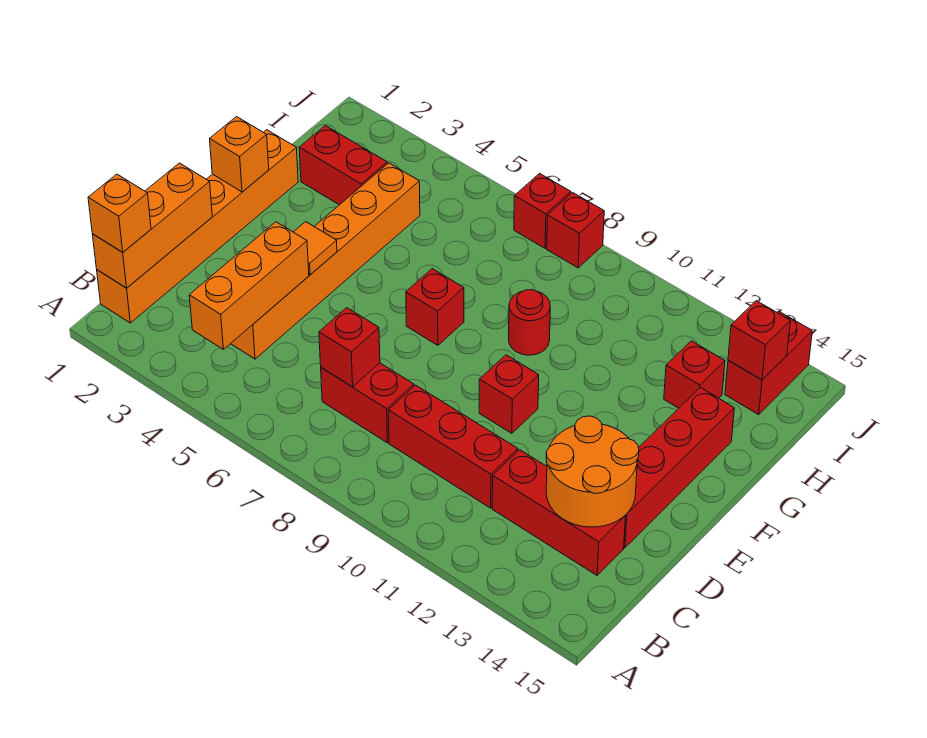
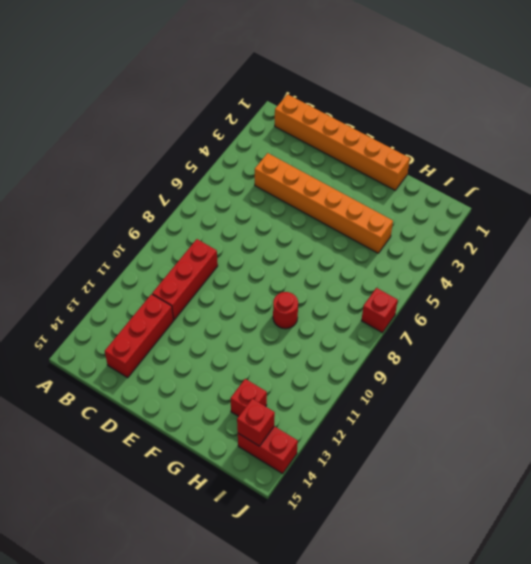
none -> red 1x2 brick [321,363,414,443]
none -> red 1x4 brick [624,388,734,548]
none -> red 1x1 brick [479,355,539,433]

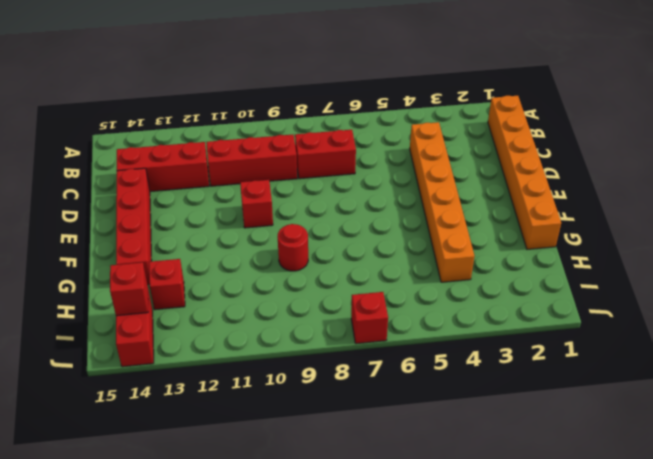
none -> red 1x1 brick [406,269,464,345]
none -> red 1x2 brick [299,126,387,205]
none -> red 1x1 brick [547,193,604,268]

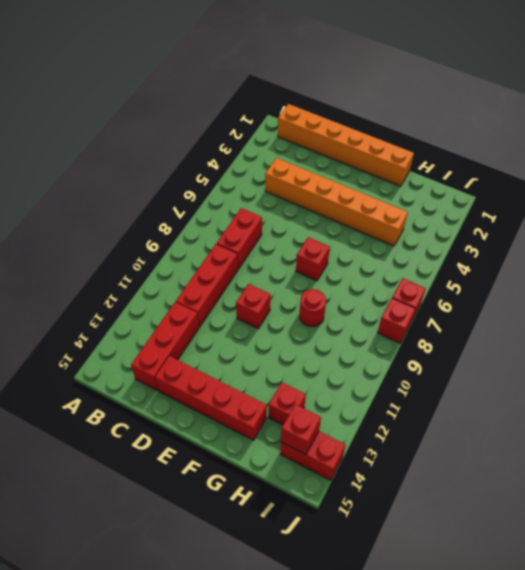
none -> red 1x2 brick [299,126,387,205]
none -> orange 1x3 brick [92,163,212,288]
none -> orange 1x3 brick [189,222,309,349]

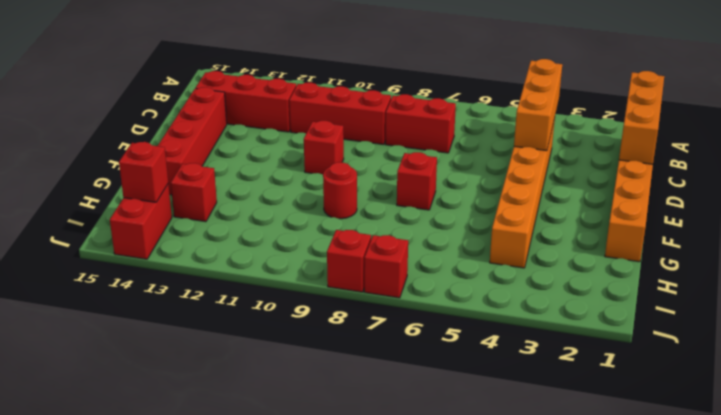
none -> red 1x2 brick [299,126,387,205]
none -> red 1x1 brick [319,308,380,387]
none -> orange 2x2 round brick [546,416,639,527]

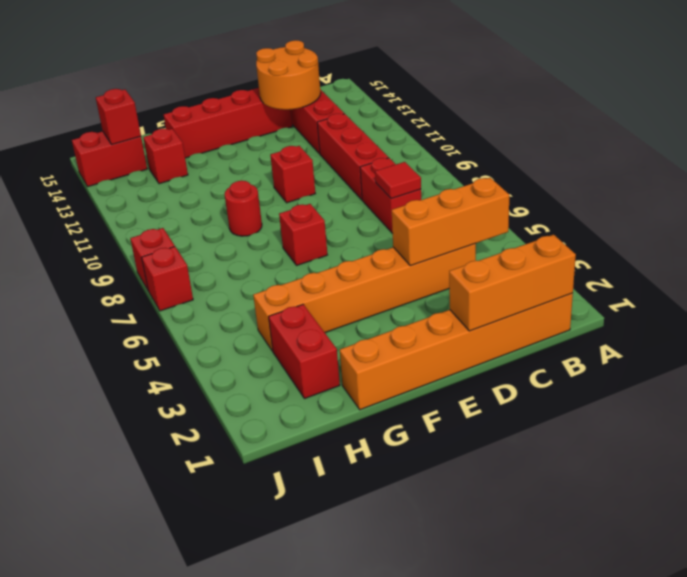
red 1x1 tile [375,162,421,199] -> red 1x1 brick [319,308,380,387]
none -> orange 1x1 tile [294,222,337,275]
none -> orange 1x1 brick [210,117,269,192]
none -> orange 1x1 brick [88,174,151,252]

